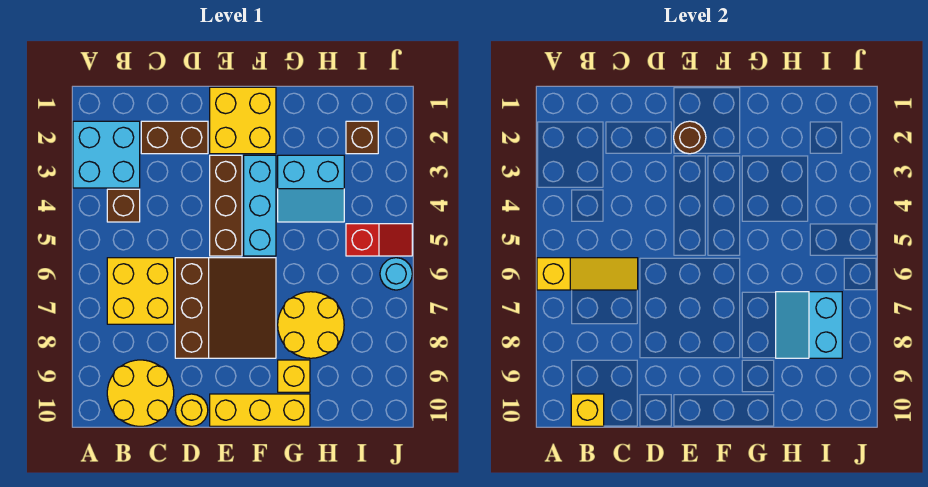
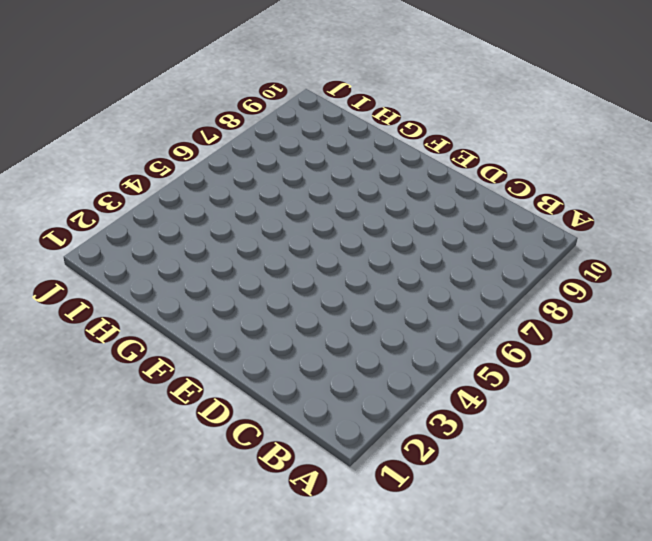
none -> cyan 2x2 brick [73,121,140,188]
none -> brown 1x1 brick [107,189,140,222]
none -> yellow 2x2 brick [107,258,174,324]

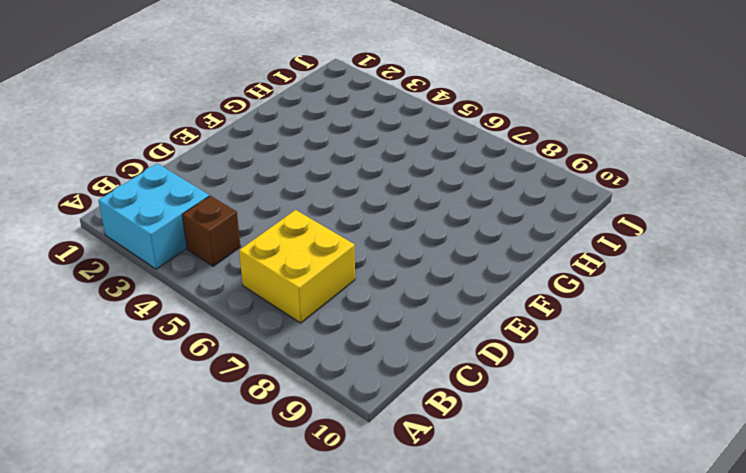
none -> yellow 2x2 round brick [107,360,174,426]
none -> brown 1x2 brick [141,121,208,154]
none -> brown 3x3 slope [175,258,276,358]

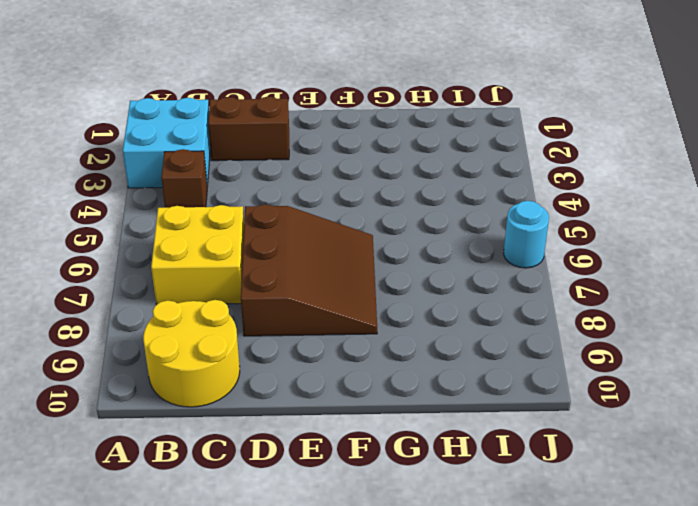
none -> yellow 1x1 round brick [175,394,208,426]
none -> yellow 2x2 brick [210,87,276,154]
none -> brown 1x3 brick [210,155,242,256]

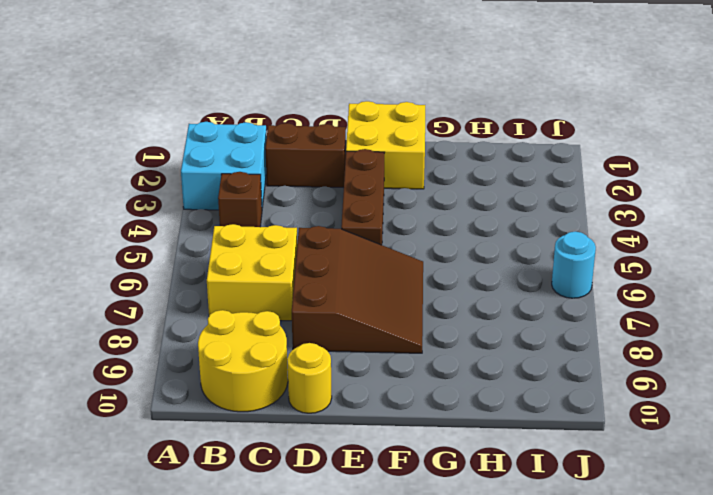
none -> yellow 1x3 brick [210,394,310,426]
none -> cyan 1x3 brick [244,155,276,256]
none -> cyan 2x2 slope [278,155,344,222]

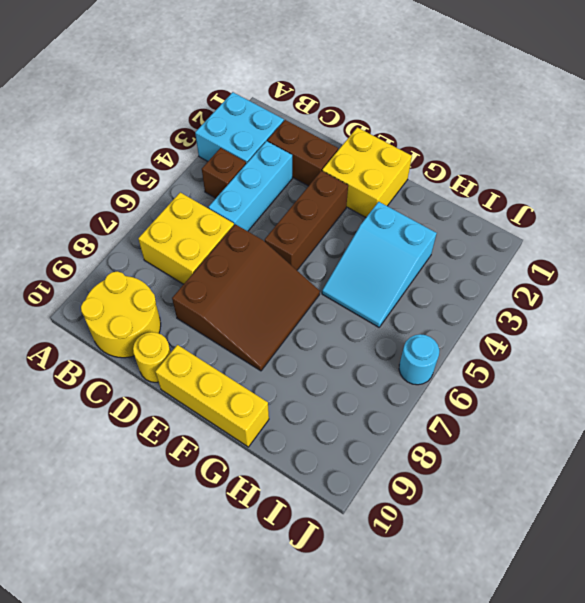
cyan 1x3 brick [208,141,292,231] -> cyan 1x3 brick moved to [244,155,276,256]
cyan 2x3 slope [322,202,437,327] -> cyan 2x2 slope [278,155,344,222]
none -> yellow 2x2 round brick [278,292,344,358]
none -> yellow 1x1 brick [278,360,310,392]
none -> brown 1x1 brick [346,121,378,154]

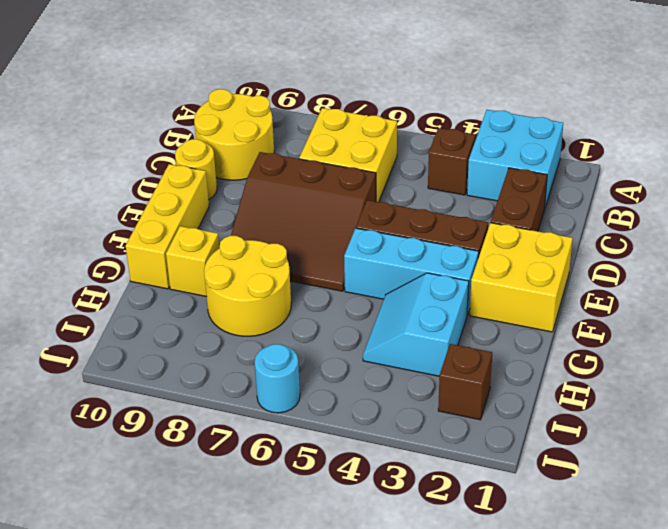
none -> red 1x2 slope [346,224,412,256]
none -> yellow 1x3 slope [537,258,638,290]
none -> yellow 1x1 brick [571,394,604,426]

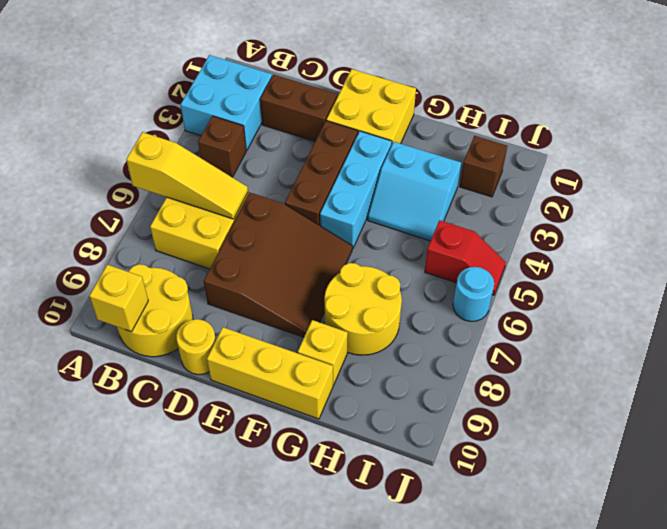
none -> brown 1x1 round brick [674,121,706,154]
none -> cyan 2x2 slope [776,292,842,358]

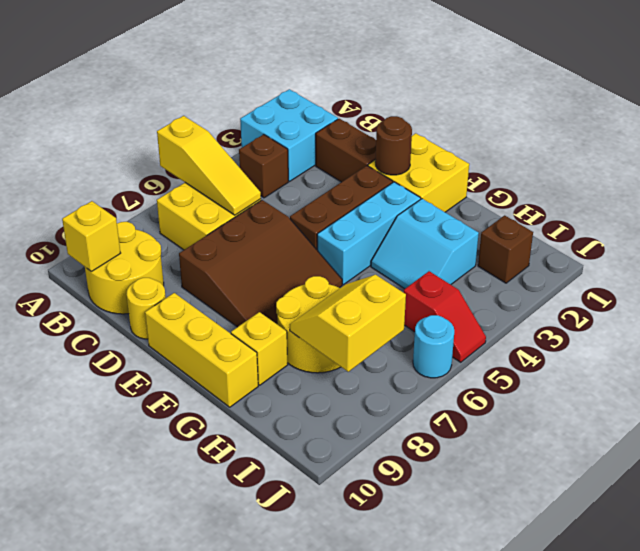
yellow 2x2 slope [289,275,406,372] -> cyan 2x2 slope [776,292,842,358]

